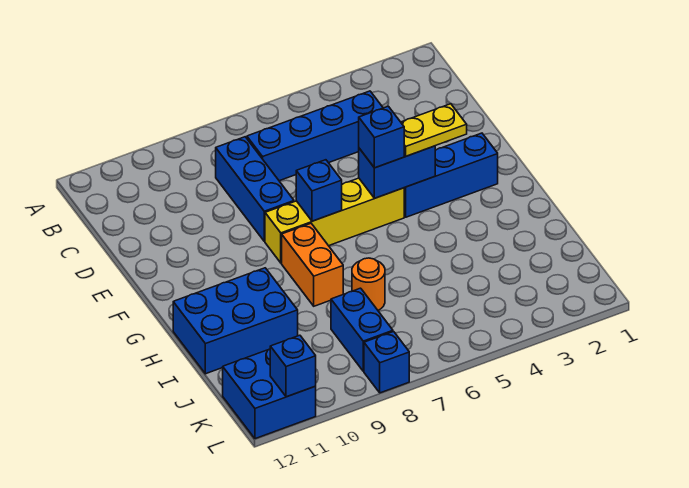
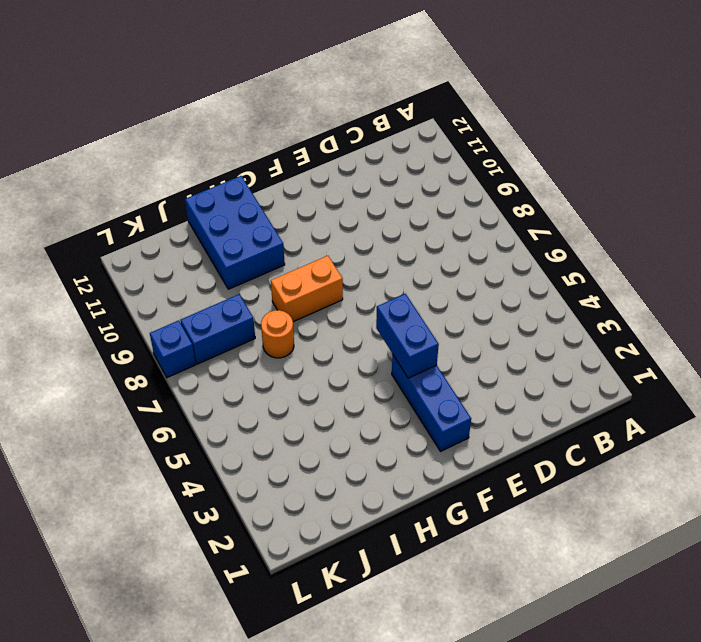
none -> blue 1x4 brick [247,91,383,181]
none -> blue 1x3 brick [216,137,294,241]
none -> yellow 1x4 brick [265,178,404,263]

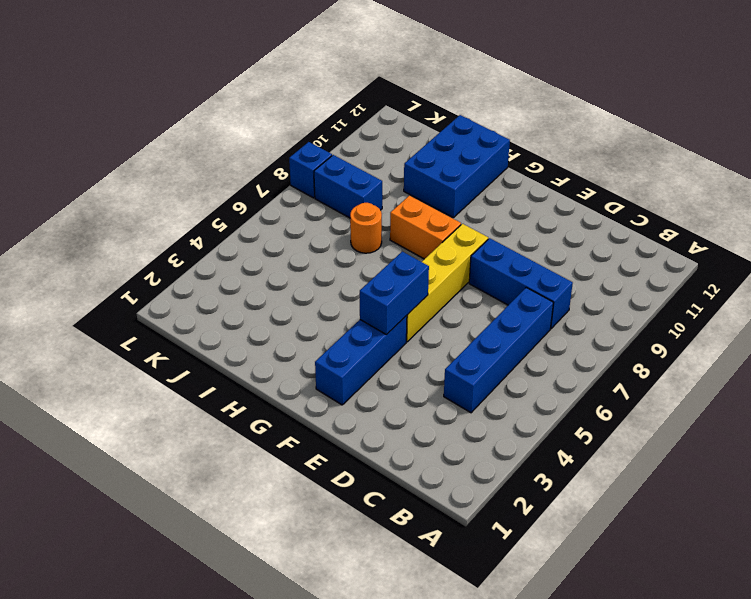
none -> blue 2x2 brick [223,349,316,439]
none -> blue 1x1 brick [296,160,342,221]
none -> blue 1x1 brick [270,335,316,397]

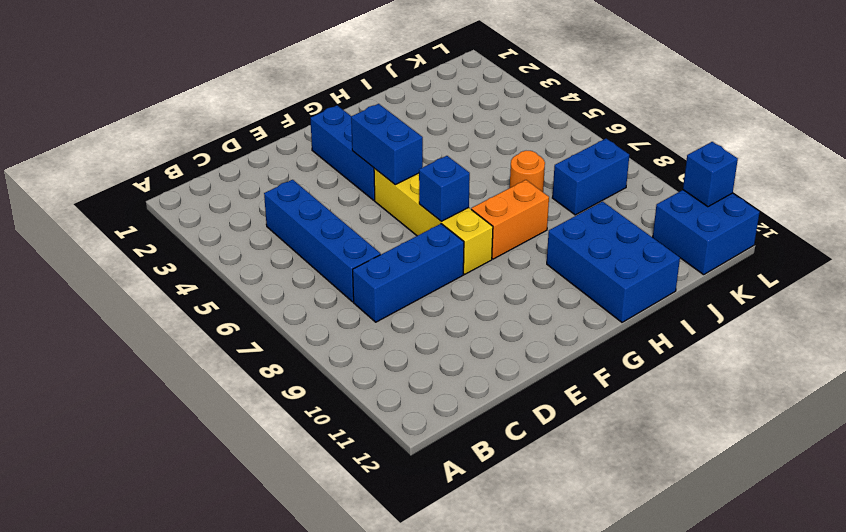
none -> blue 1x1 brick [364,332,409,393]
none -> yellow 1x2 plate [401,104,467,156]
none -> blue 1x1 brick [359,106,404,168]

